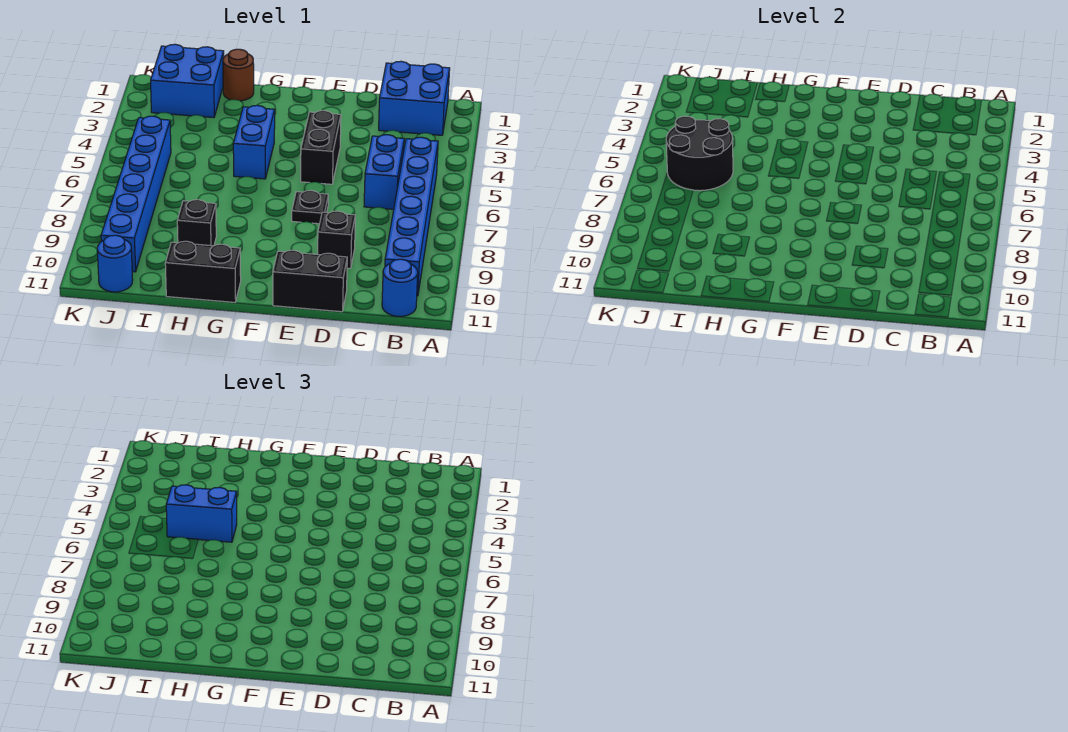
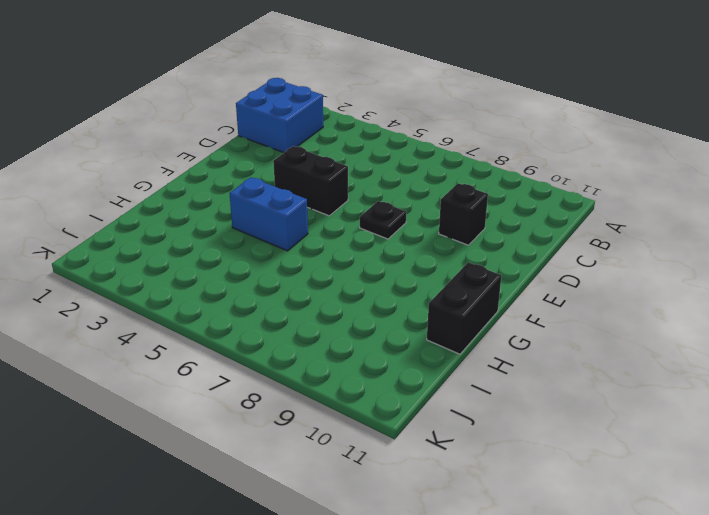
none -> blue 1x6 brick [385,137,438,296]
none -> blue 1x1 round brick [382,259,418,316]
none -> blue 1x2 brick [364,135,404,209]

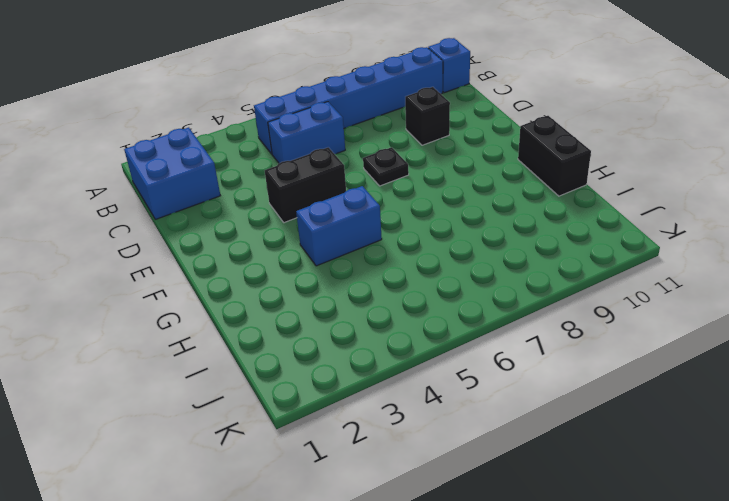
blue 1x1 brick [428,38,470,93] -> blue 1x1 round brick [382,259,418,316]
none -> black 1x2 brick [273,250,347,312]
none -> brown 1x1 round brick [223,49,254,101]
none -> black 1x1 brick [177,200,216,246]

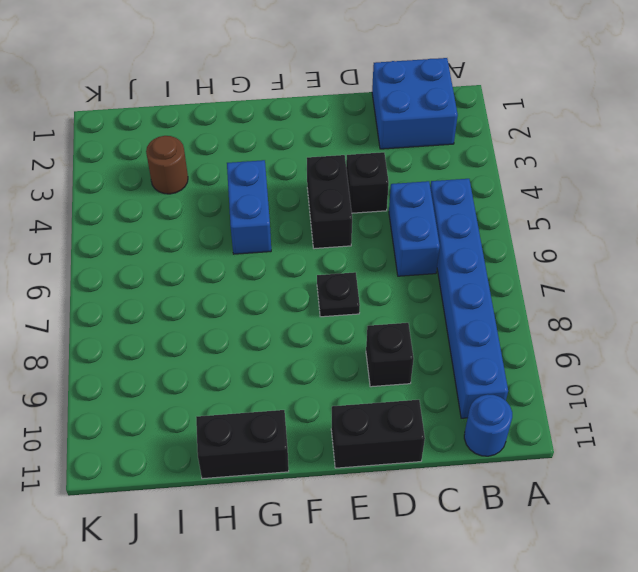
black 1x1 brick [346,152,389,213] -> black 1x1 brick moved to [177,200,216,246]
brown 1x1 round brick [146,136,188,194] -> brown 1x1 round brick moved to [223,49,254,101]
none -> blue 2x2 brick [151,44,224,118]
none -> blue 1x6 brick [101,116,171,272]
none -> blue 1x1 round brick [97,235,133,292]

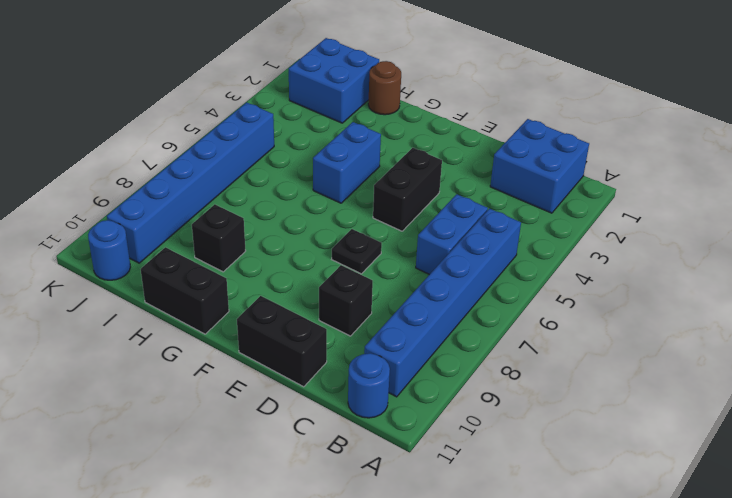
none -> black 2x2 round brick [666,116,733,191]
none -> blue 1x2 brick [166,485,237,542]

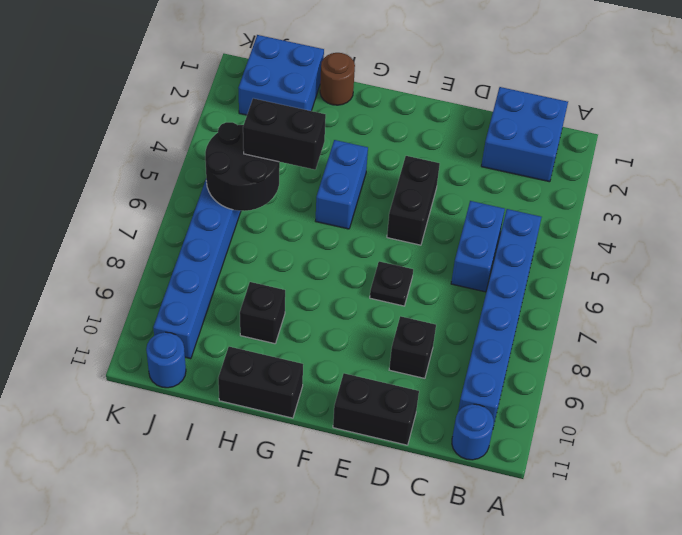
black 1x2 brick [243,98,326,170] -> blue 1x2 brick [166,485,237,542]

